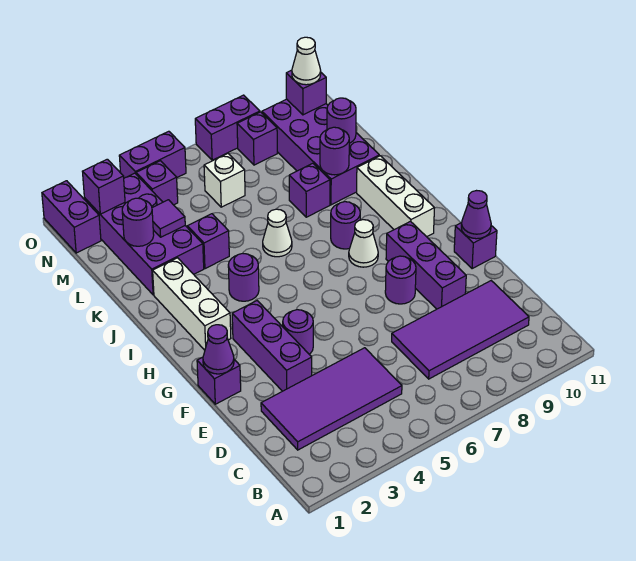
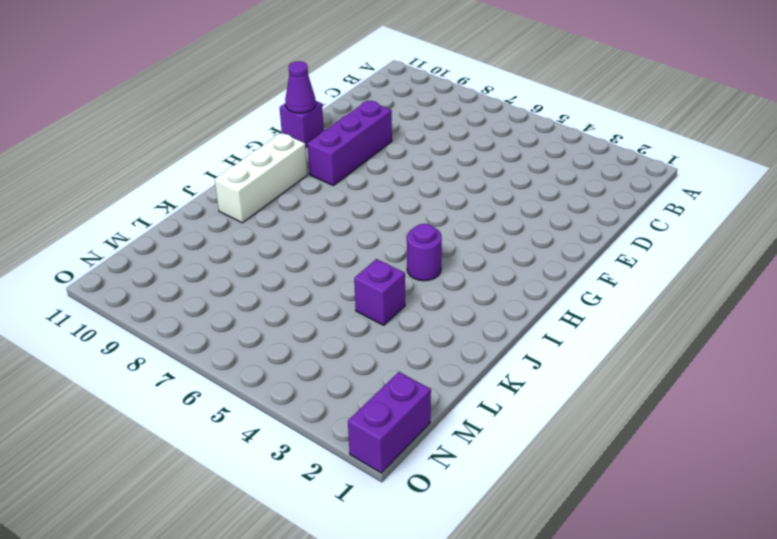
none -> purple 2x4 tile [261,348,402,450]
none -> purple 2x4 tile [392,281,529,379]
none -> purple 1x3 brick [232,301,312,391]
none -> purple 1x1 brick [197,357,241,404]

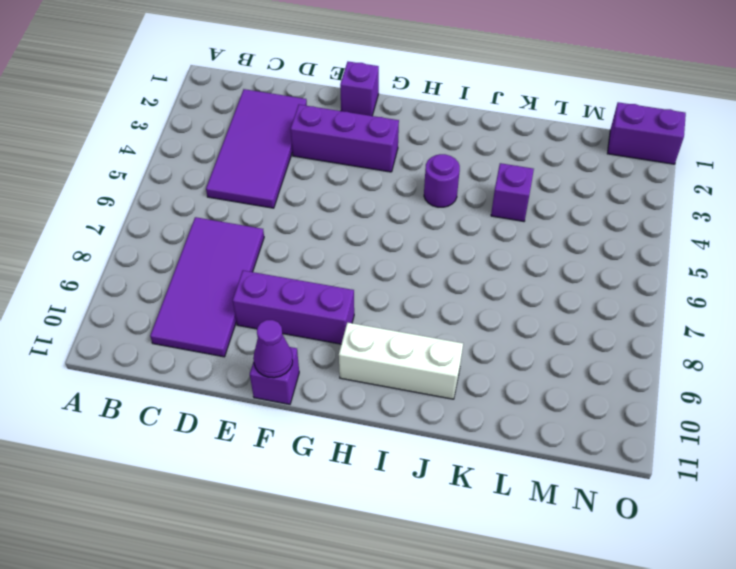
none -> purple 1x1 round brick [283,310,313,354]
none -> purple 1x1 round brick [385,256,416,304]
none -> white 1x3 brick [153,258,231,350]
none -> white 1x1 cone [349,220,378,267]

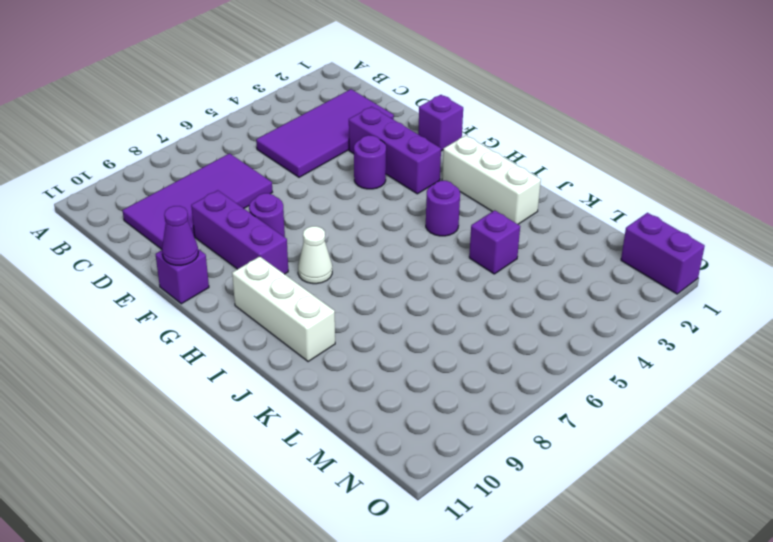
none -> purple 1x1 round brick [331,202,360,249]
none -> white 1x1 cone [263,209,292,257]
none -> purple 2x4 brick [84,173,204,295]
none -> purple 1x1 brick [289,163,330,217]

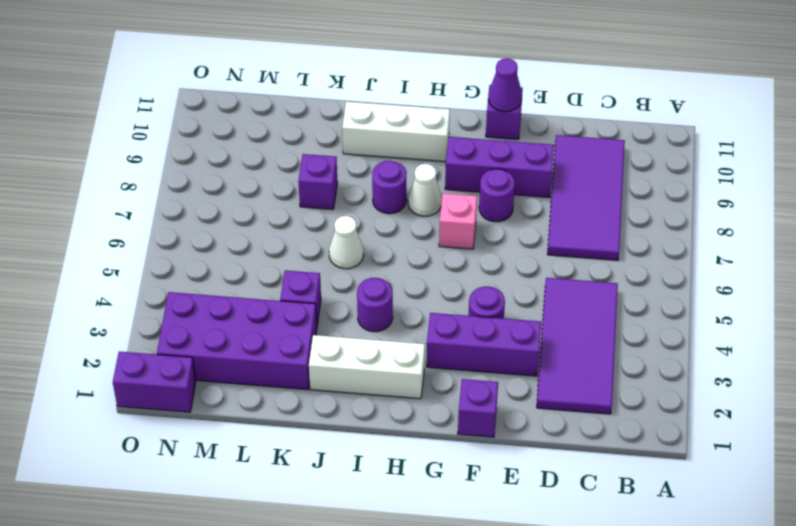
pink 1x1 brick [439,193,477,249] -> none
none -> purple 2x4 brick [262,99,379,205]
none -> white 1x1 brick [204,154,245,207]
none -> purple 1x1 brick [136,161,178,205]
none -> purple 1x1 brick [237,112,277,165]

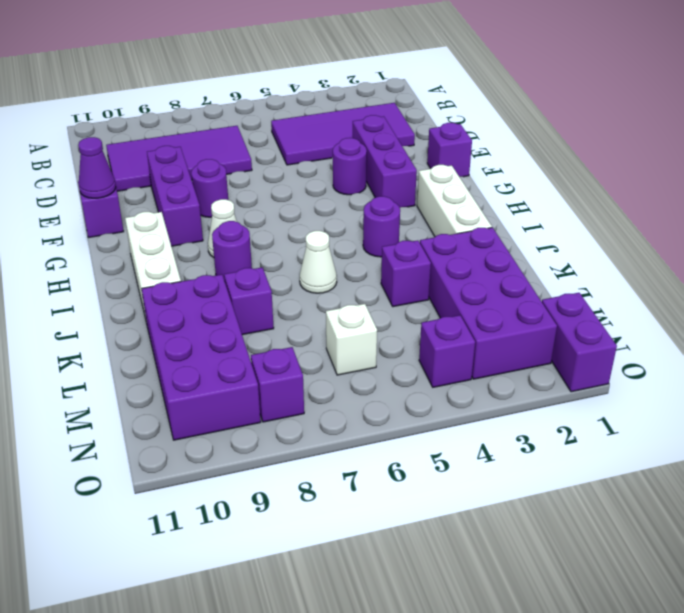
none -> purple 1x2 brick [119,131,186,178]
none -> purple 1x2 brick [195,95,260,160]
none -> purple 1x1 cone [203,325,234,374]
none -> purple 1x1 round brick [320,127,349,175]

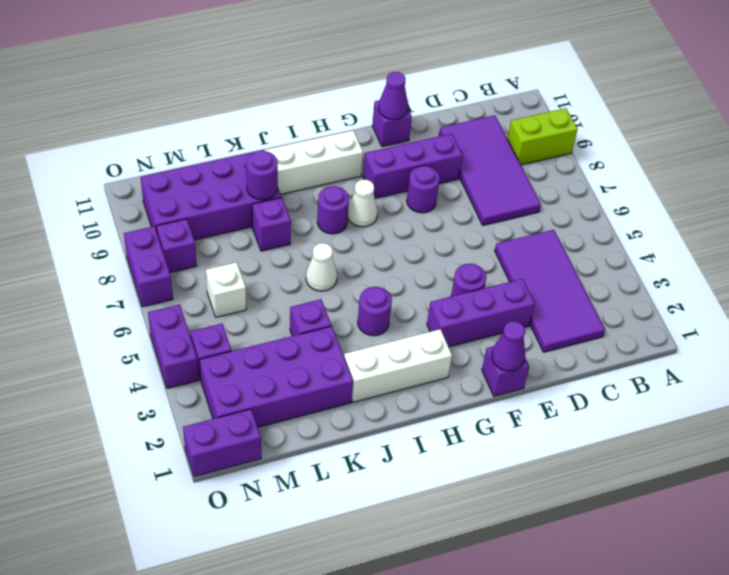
lime 1x2 brick [507,108,578,165] -> none
none -> purple 1x1 round brick [122,198,154,246]
none -> purple 1x1 tile [152,200,185,237]
none -> purple 1x1 round brick [327,98,356,143]
none -> purple 1x1 brick [82,159,125,214]

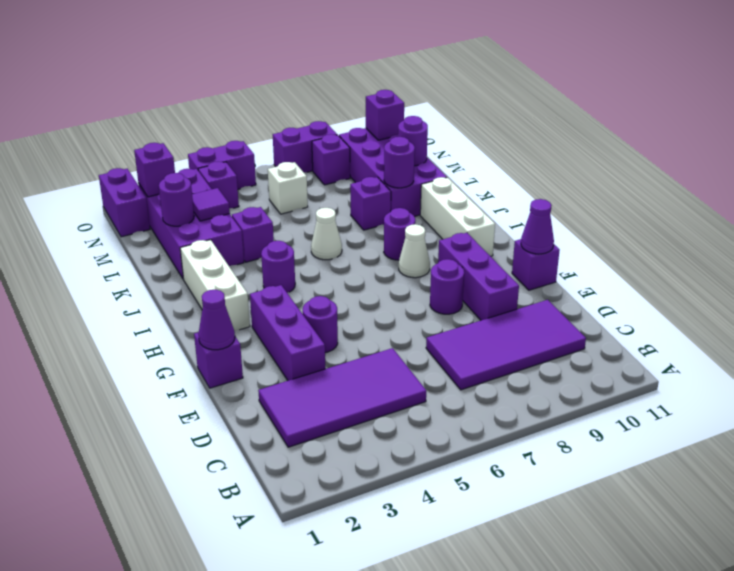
none -> white 1x1 cone [292,37,321,85]

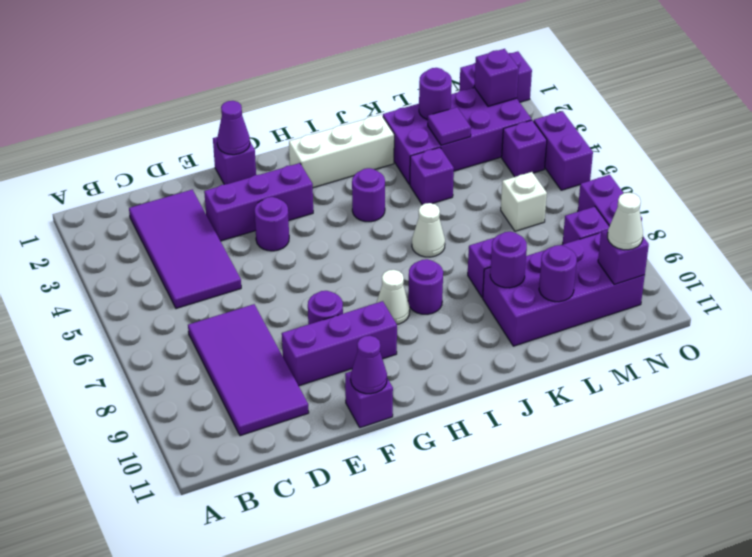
none -> white 1x3 brick [357,156,434,237]

